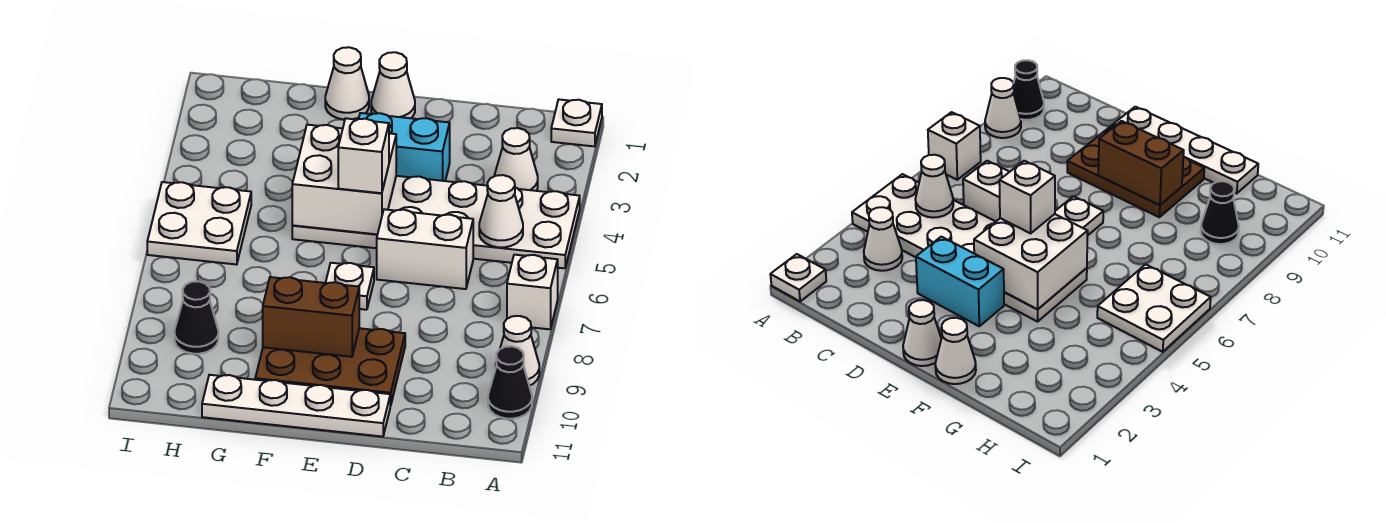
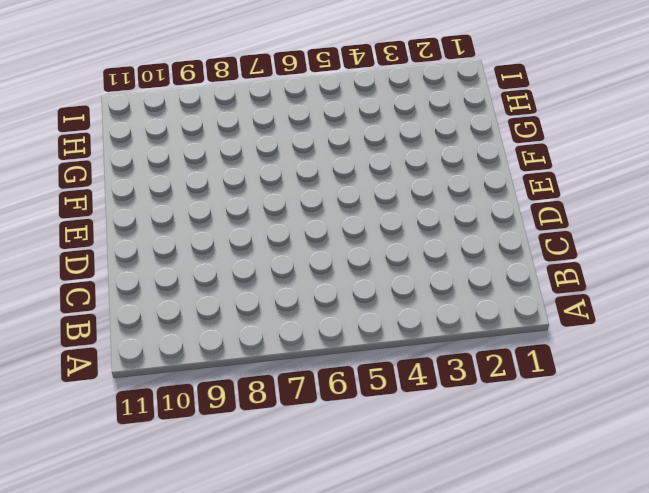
none -> white 1x1 plate [551,100,602,147]
none -> white 2x6 plate [292,176,580,268]
none -> white 1x1 brick [507,255,558,329]

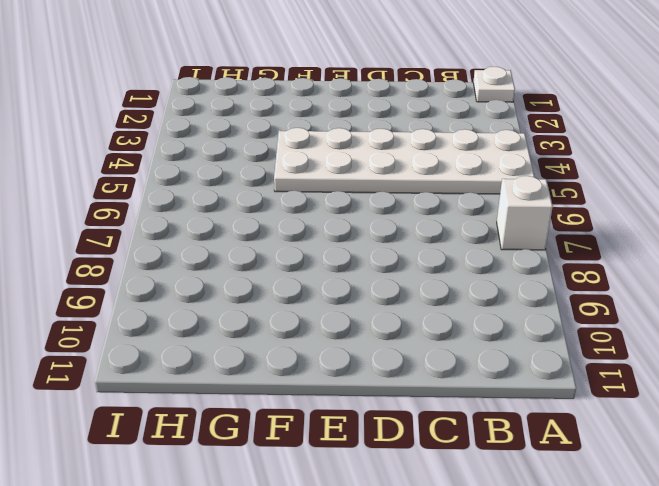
none -> white 1x1 cone [496,316,539,386]
none -> black 1x1 cone [488,346,532,419]
none -> white 1x1 cone [494,128,538,191]

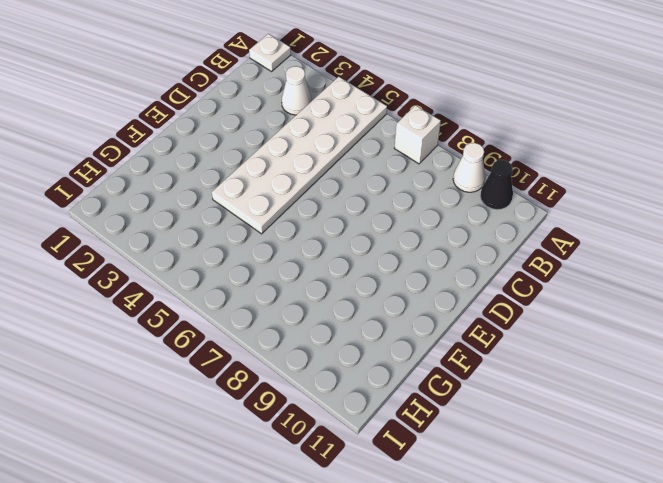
none -> white 1x2 brick [377,209,473,289]
none -> cyan 1x2 brick [359,113,450,181]
none -> brown 2x3 plate [255,328,405,406]

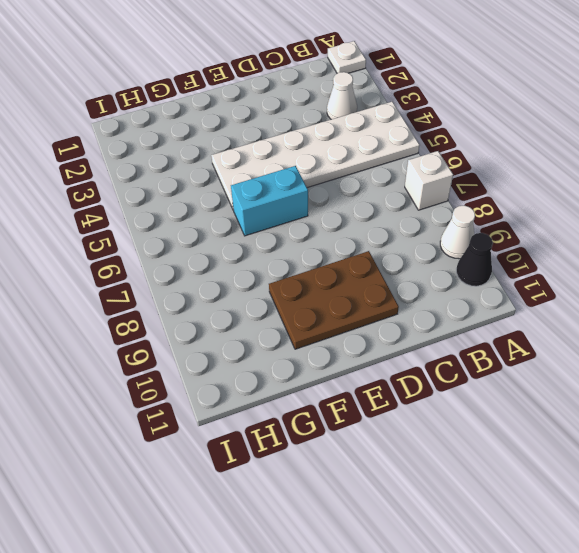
cyan 1x2 brick [231,166,308,236] -> cyan 1x2 brick moved to [359,113,450,181]
none -> white 1x2 brick [377,209,473,289]
none -> white 1x4 plate [202,375,390,437]
none -> white 1x1 cone [371,52,415,118]

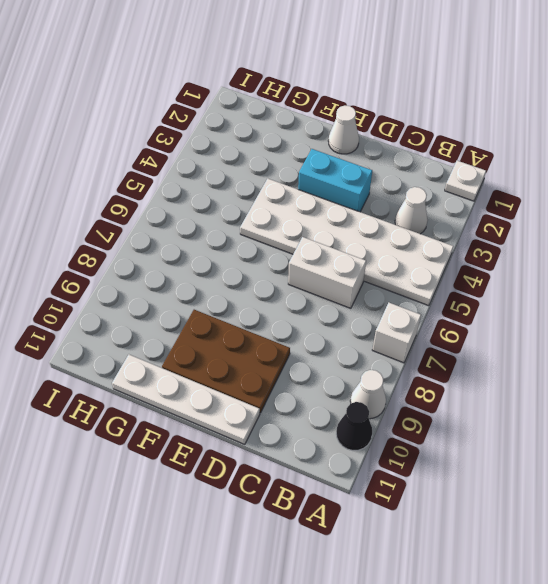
none -> white 1x1 plate [326,263,374,310]
none -> white 1x1 cone [325,47,369,120]
none -> white 2x2 plate [147,182,251,265]

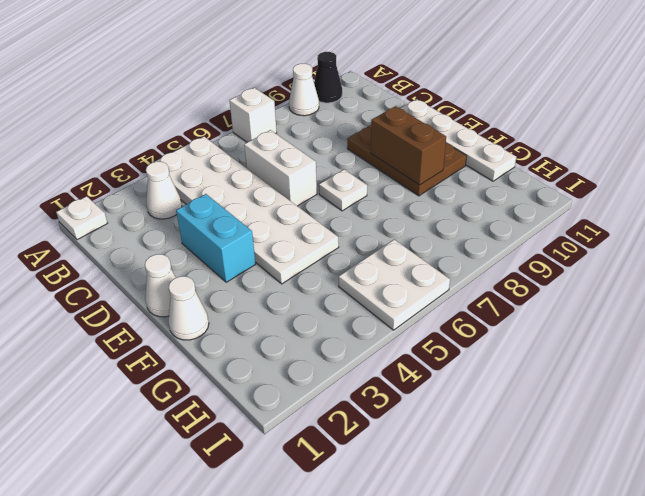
none -> black 1x1 cone [175,281,218,354]
none -> white 1x1 cone [479,175,523,247]
none -> white 2x2 brick [292,125,396,234]

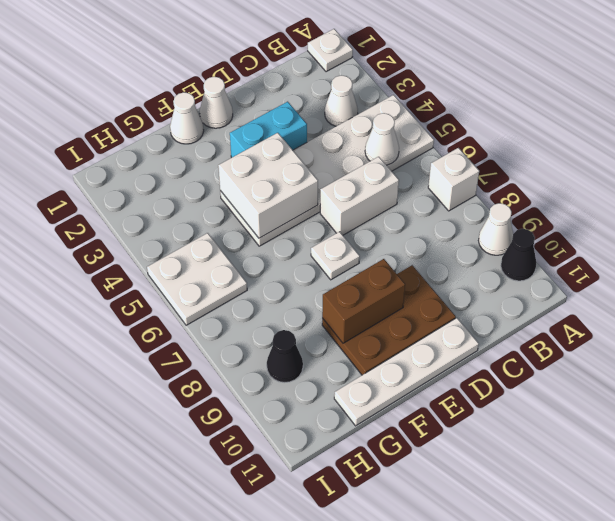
none -> white 1x1 brick [338,118,389,193]

